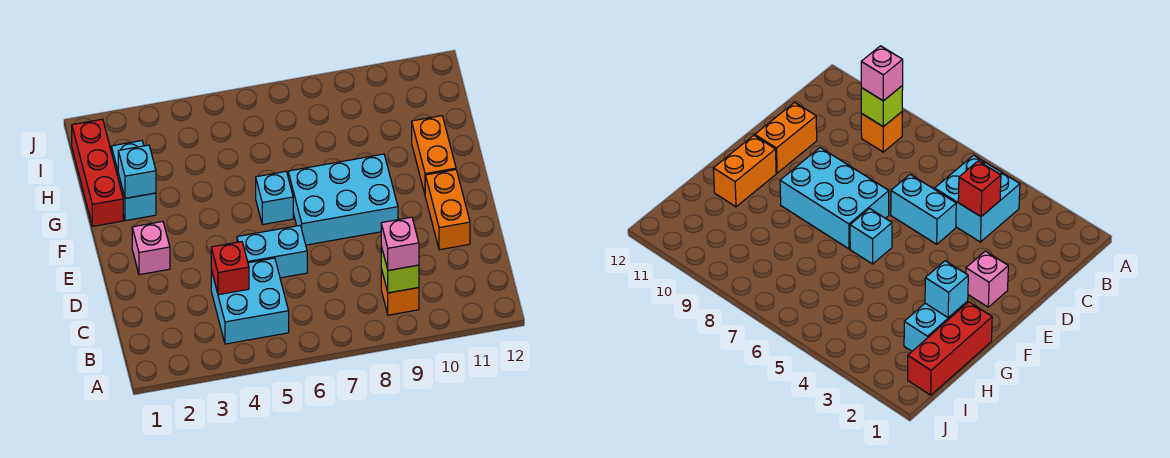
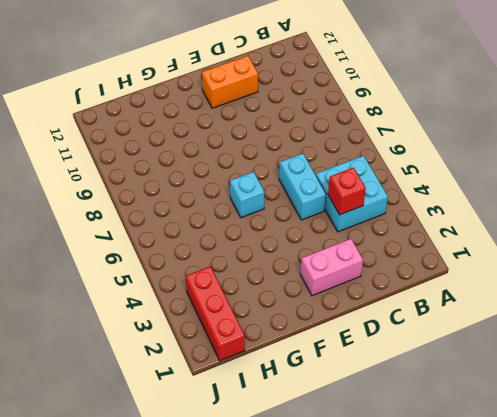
pink 1x2 brick [300,239,363,296] -> pink 1x1 brick [132,222,170,275]
red 1x3 brick [186,266,245,361] -> red 1x3 brick turned to [72,119,123,226]
none -> orange 1x1 brick [381,269,419,315]
none -> cyan 2x3 brick [288,154,398,245]
none -> orange 1x2 brick [412,116,456,193]

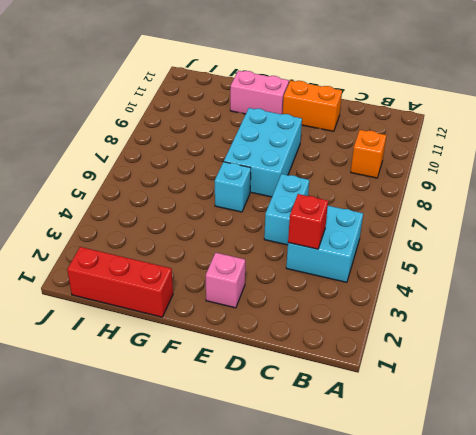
pink 1x2 brick [230,71,289,114] -> orange 1x2 brick [412,116,456,193]
none -> cyan 1x2 brick [111,141,156,221]
none -> lime 1x1 brick [381,247,419,293]
none -> cyan 1x1 brick [118,145,156,198]

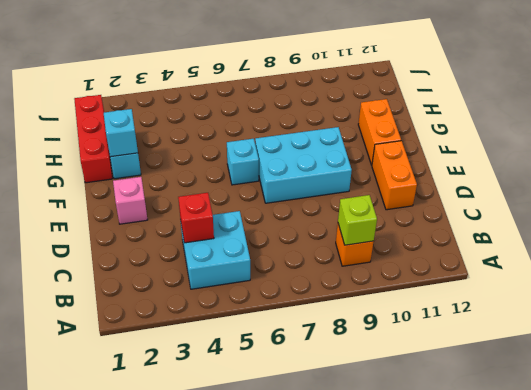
none -> cyan 1x2 brick [237,225,307,278]
none -> pink 1x1 brick [381,217,419,270]

